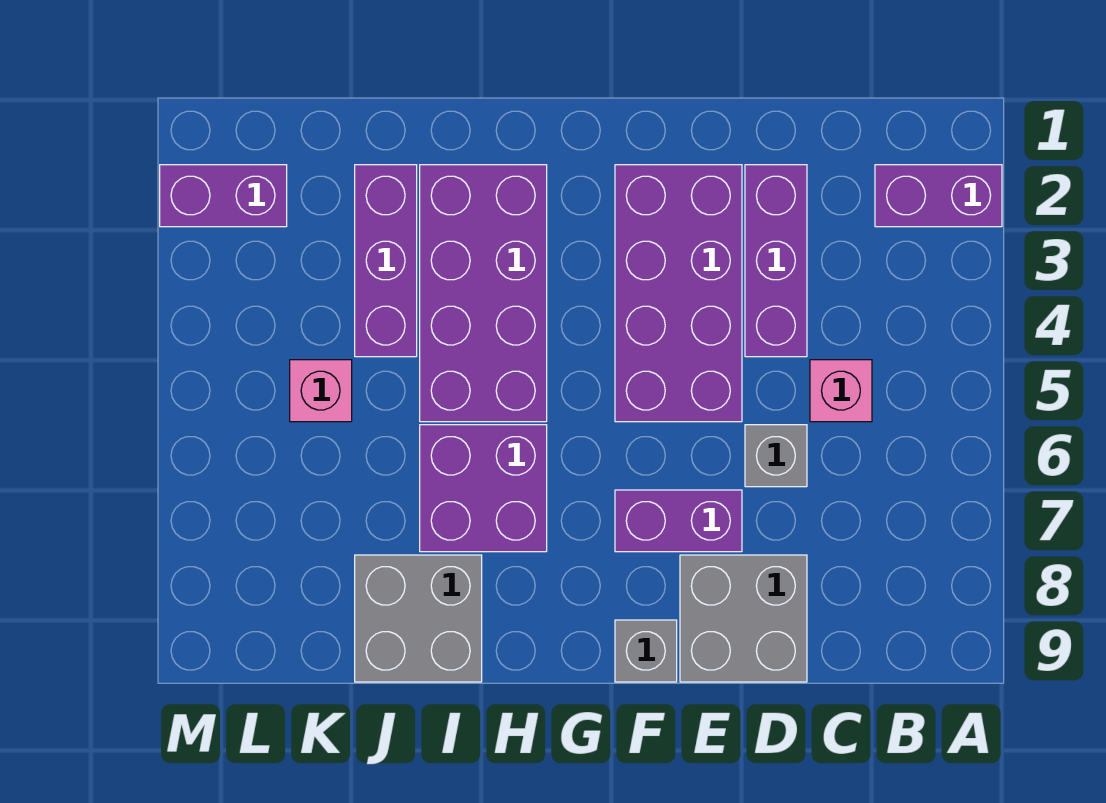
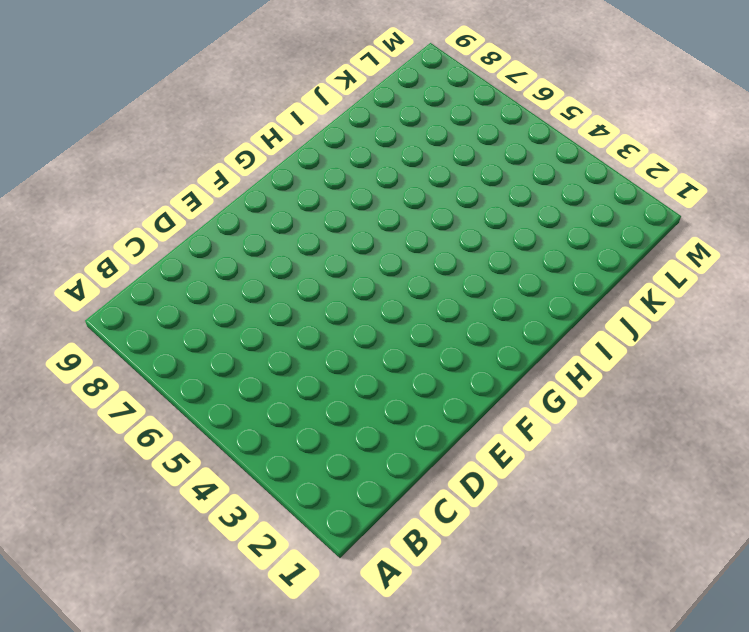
none -> purple 1x2 brick [875,165,1002,227]
none -> pink 1x1 brick [810,360,872,422]
none -> purple 1x3 brick [745,165,807,357]

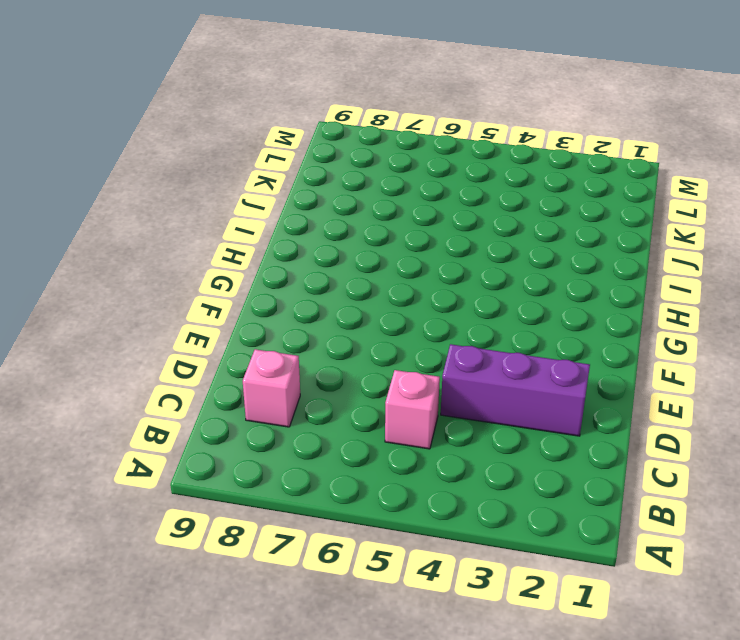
pink 1x1 brick [243,349,300,427] -> pink 1x1 brick moved to [290,360,352,422]
none -> purple 1x2 brick [875,165,1002,227]
none -> grey 1x1 brick [745,425,807,487]
none -> grey 2x2 brick [680,555,807,682]

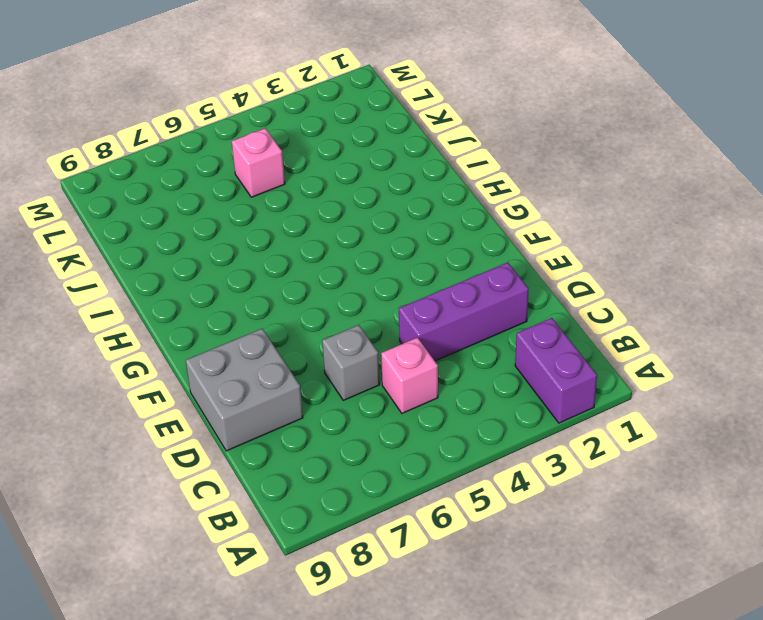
none -> purple 2x4 brick [615,165,742,422]
none -> purple 1x2 brick [615,490,742,552]
none -> grey 1x1 brick [615,620,677,682]

